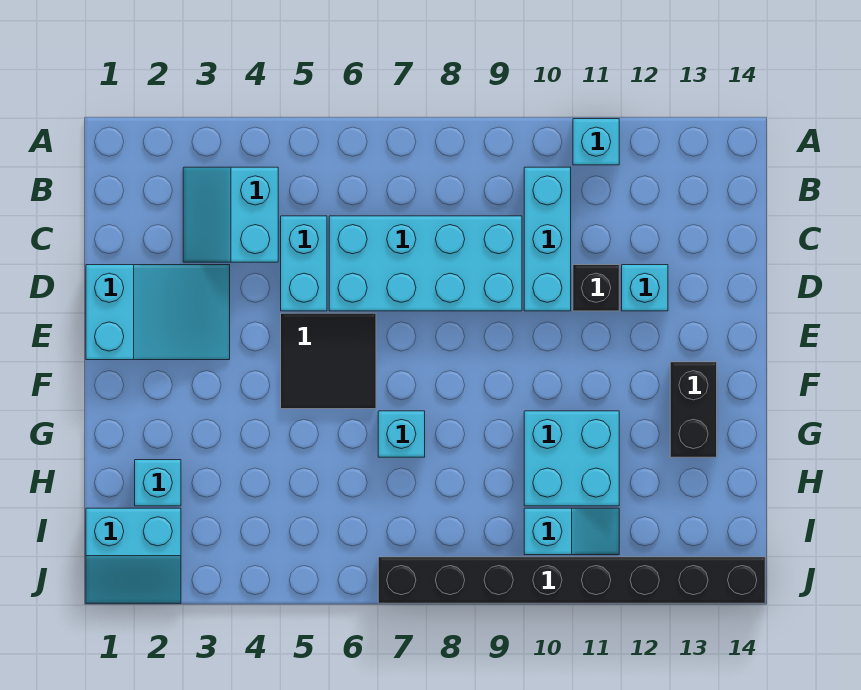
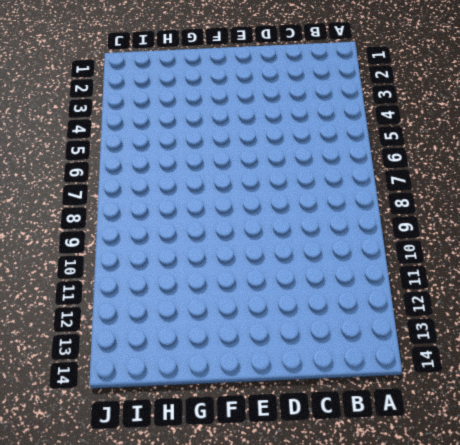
none -> cyan 1x1 brick [573,119,619,165]
none -> cyan 2x2 slope [183,167,278,262]
none -> cyan 1x3 brick [524,167,571,311]

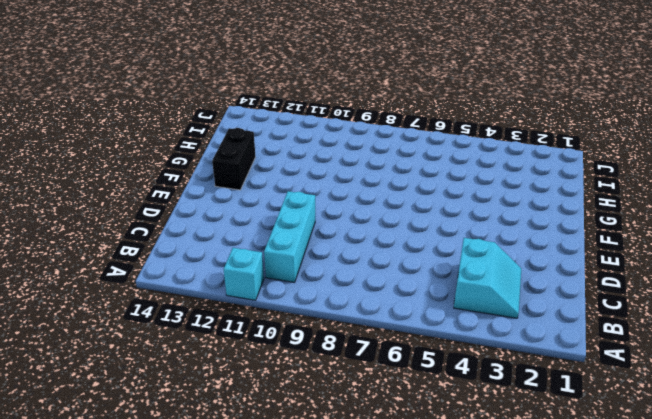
none -> cyan 1x2 brick [281,216,327,311]
none -> cyan 2x4 brick [329,216,522,311]
none -> cyan 2x3 slope [86,265,230,360]

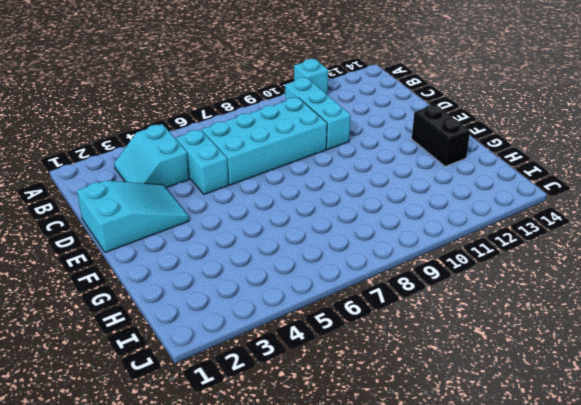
none -> black 1x1 brick [573,265,619,311]
none -> cyan 1x1 brick [622,265,668,311]
none -> black 2x2 tile [281,313,376,409]

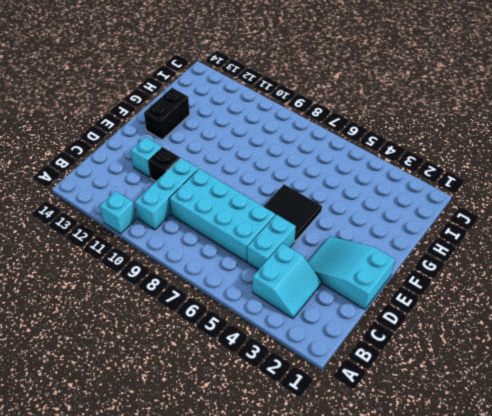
none -> cyan 1x1 brick [378,411,425,457]
none -> cyan 2x2 brick [524,411,619,506]
none -> cyan 1x1 brick [135,460,181,506]

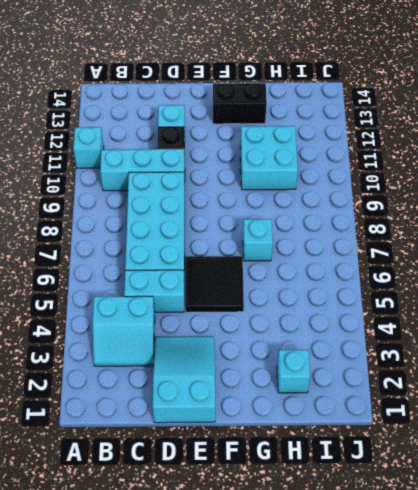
none -> cyan 2x2 slope [86,508,181,603]
none -> cyan 1x2 slope [524,508,619,555]
none -> black 1x8 brick [378,557,765,603]

